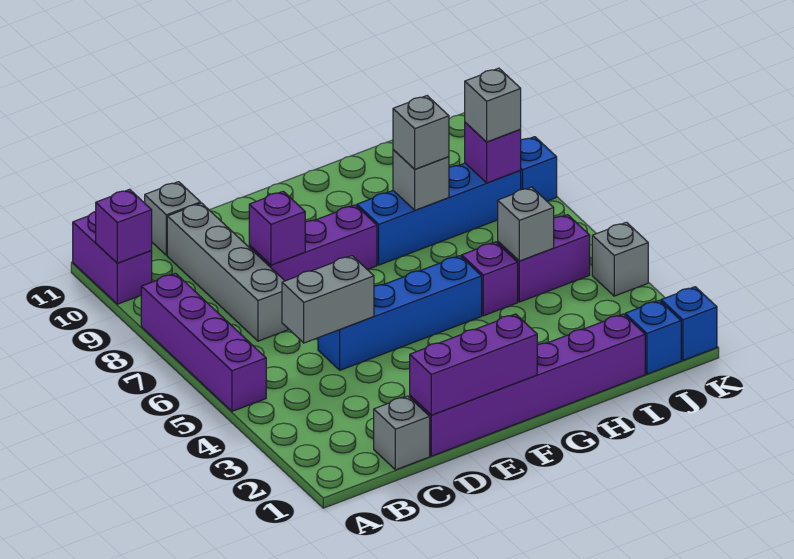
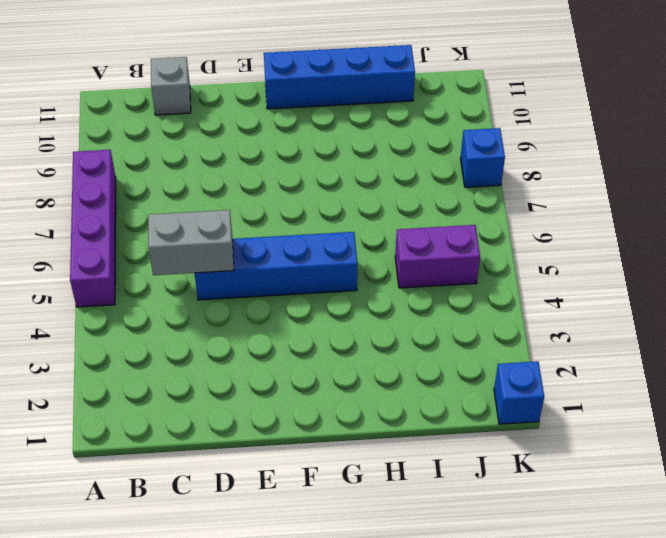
blue 1x4 brick [264,45,415,109] -> blue 1x4 brick moved to [357,163,521,265]
none -> purple 1x2 brick [73,212,152,304]
none -> grey 1x1 brick [374,396,430,470]
none -> grey 1x4 brick [167,203,289,341]

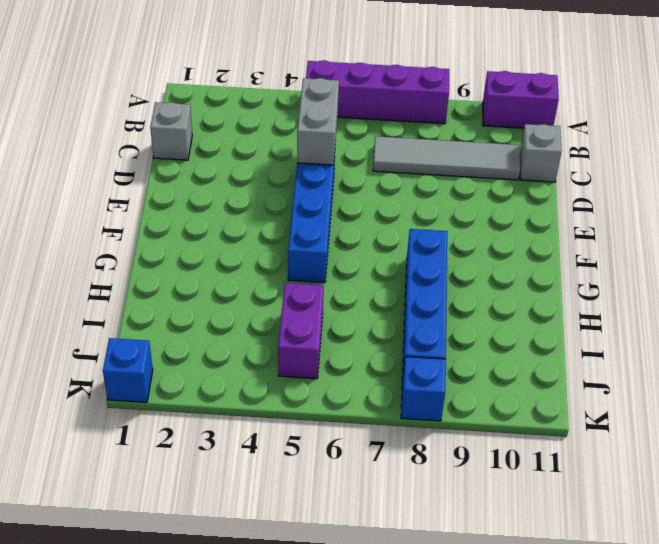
grey 1x4 tile [373,136,520,180] -> grey 1x4 brick [167,203,289,341]
none -> purple 1x6 brick [410,314,645,456]
none -> purple 1x3 brick [249,205,377,281]
none -> purple 1x1 brick [462,242,518,316]

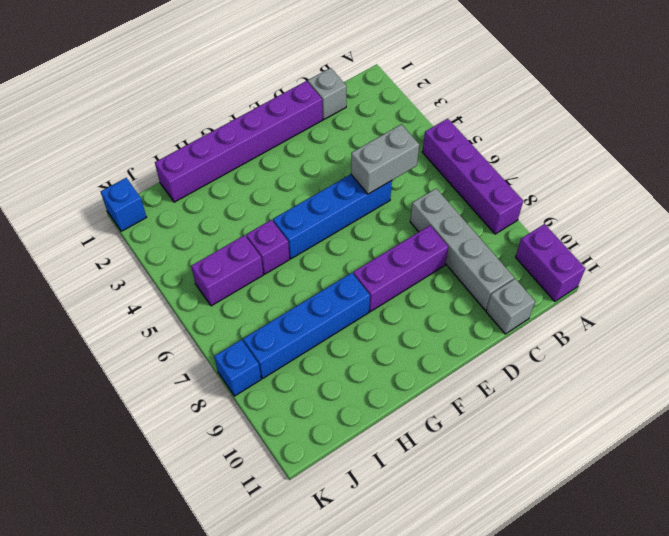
none -> blue 1x1 brick [625,300,681,374]
none -> grey 1x1 brick [592,222,648,296]
none -> purple 1x1 brick [96,189,152,263]

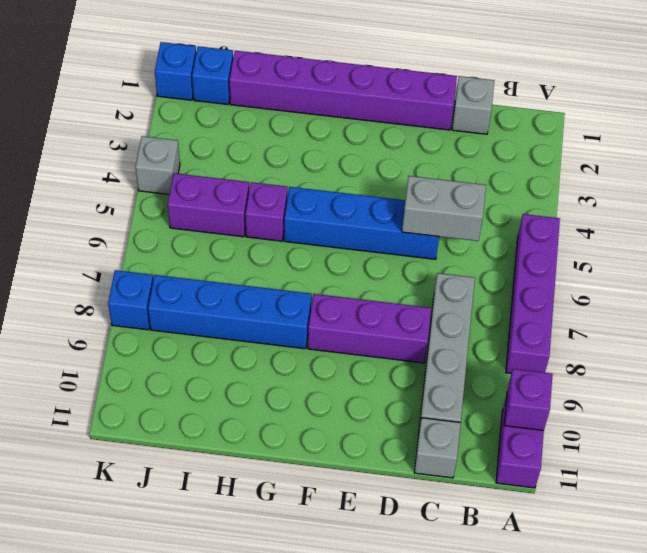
none -> purple 1x3 brick [410,314,537,415]
none -> purple 1x1 brick [249,191,305,265]
none -> grey 1x1 brick [393,150,449,210]

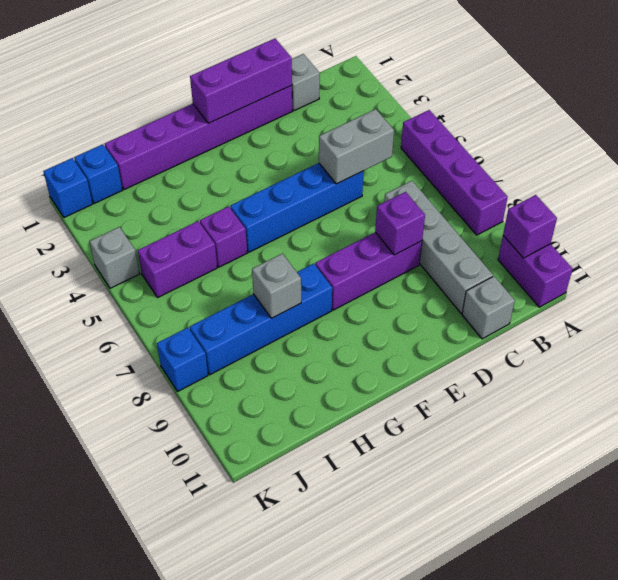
none -> grey 1x1 brick [498,187,554,261]
none -> purple 1x1 brick [465,122,521,183]
none -> grey 1x1 brick [393,96,449,169]

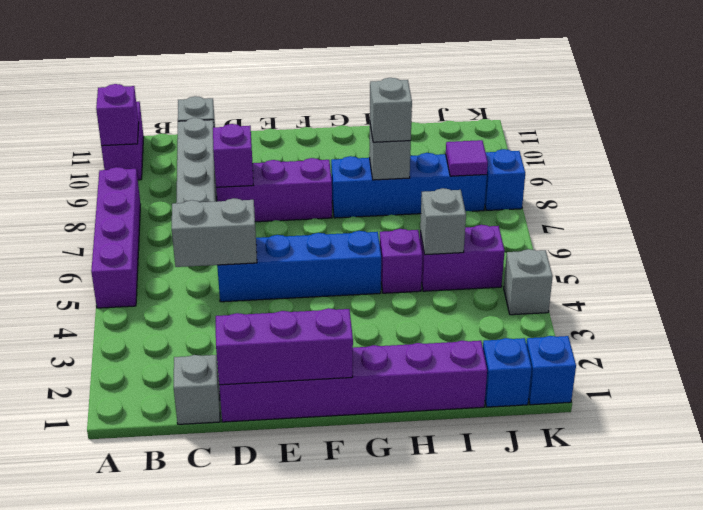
purple 1x1 tile [446,140,488,176] -> purple 1x1 brick [465,122,521,183]
none -> grey 1x1 brick [465,68,521,142]

